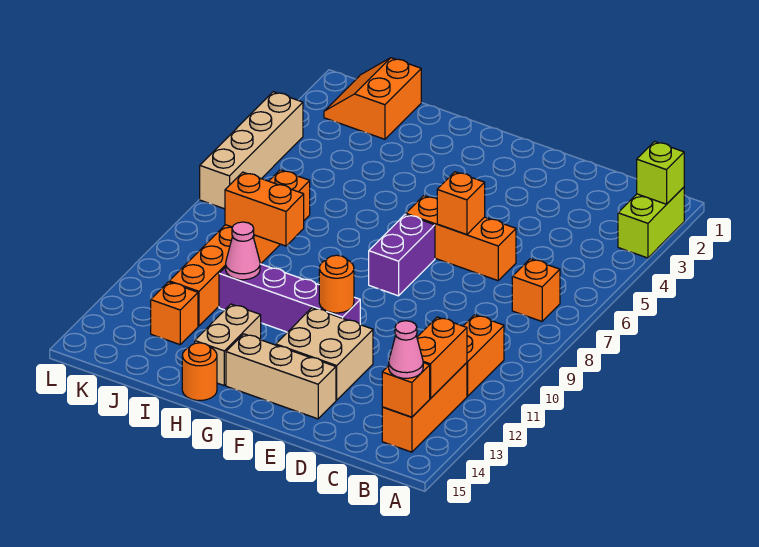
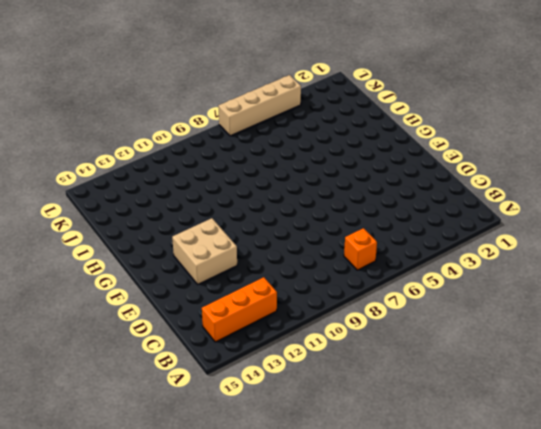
none -> lime 1x2 brick [618,187,684,258]
none -> orange 1x2 brick [464,315,504,396]
none -> orange 1x3 brick [406,196,516,281]

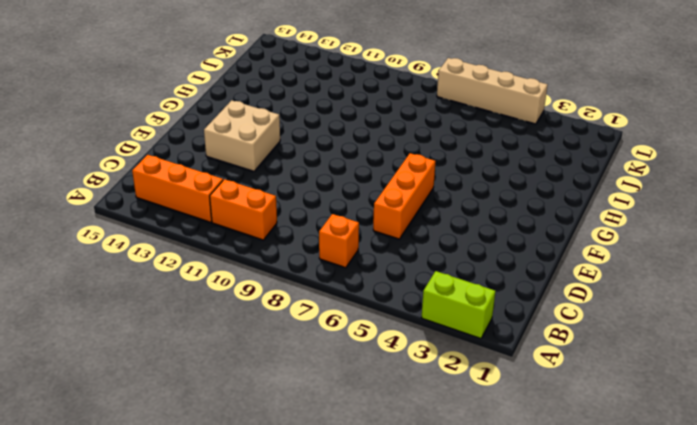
none -> tan 1x3 brick [226,334,336,419]
none -> purple 1x2 brick [369,214,435,296]
none -> purple 1x4 brick [219,264,360,332]

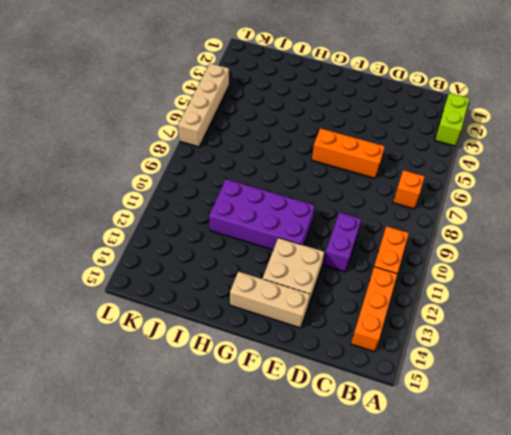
purple 1x2 brick [323,212,361,272] -> purple 1x2 brick moved to [369,214,435,296]
purple 2x4 brick [209,179,315,250] -> purple 1x4 brick [219,264,360,332]
none -> tan 1x2 brick [195,304,261,385]
none -> orange 1x1 round brick [182,343,217,400]
none -> orange 2x2 slope [324,58,421,139]

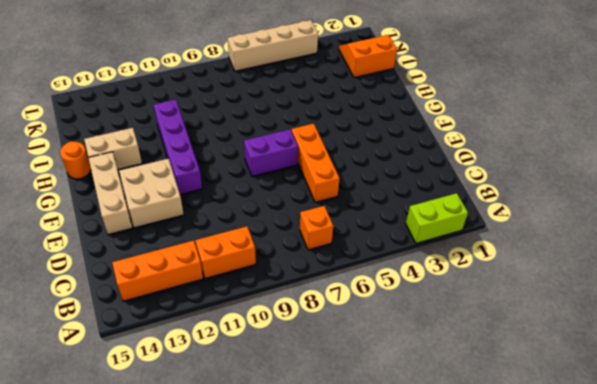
none -> orange 1x6 brick [169,170,310,326]
none -> orange 1x1 brick [151,282,198,345]
none -> lime 1x1 brick [637,142,684,204]

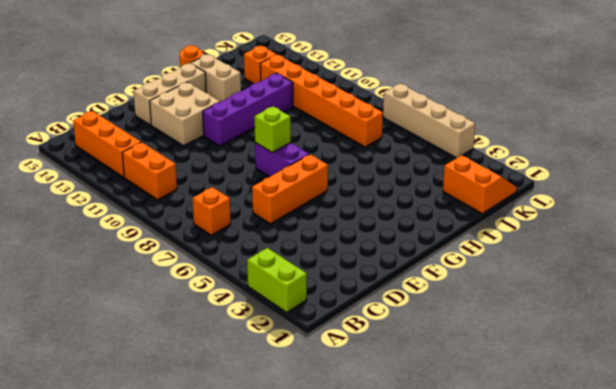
lime 1x1 brick [254,107,291,153] -> lime 1x1 brick moved to [637,142,684,204]
none -> orange 1x2 brick [417,317,467,398]
none -> orange 1x1 brick [382,363,430,417]
none -> orange 1x1 brick [437,172,485,234]

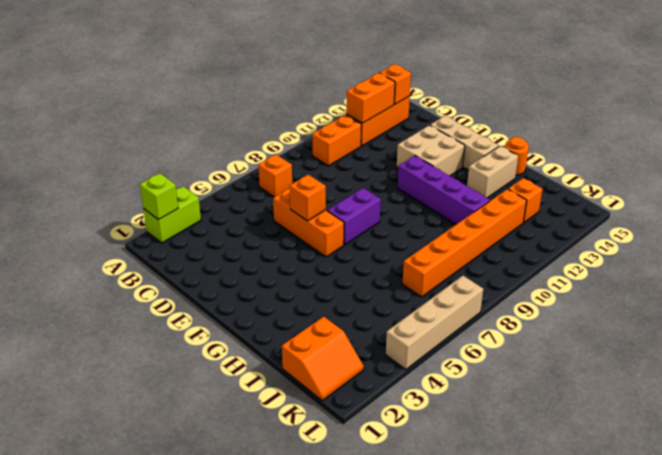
none -> orange 1x1 round brick [319,255,354,313]
none -> orange 1x2 brick [225,172,304,246]
none -> pink 1x1 cone [226,222,260,280]

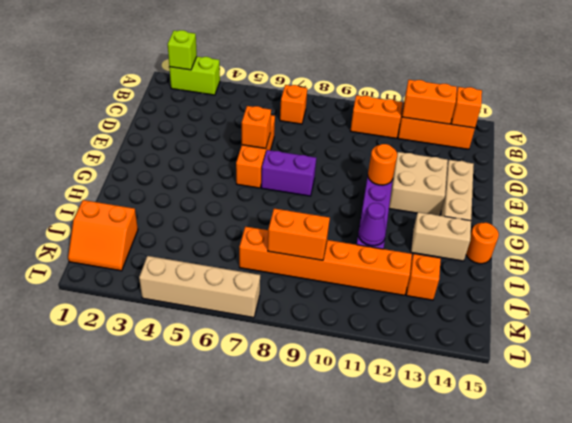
purple 1x1 cone [358,203,386,246] -> pink 1x1 cone [226,222,260,280]
orange 1x2 brick [268,209,330,260] -> orange 1x2 brick turned to [225,172,304,246]
none -> pink 1x1 cone [389,321,423,378]

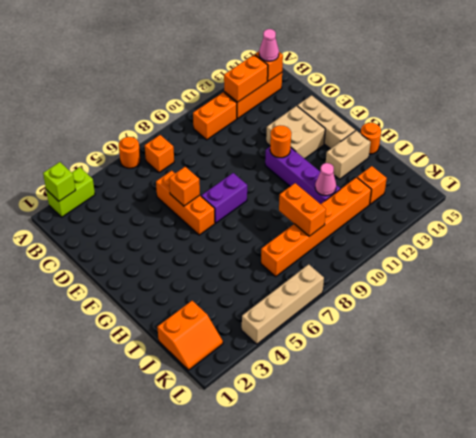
orange 1x1 round brick [119,137,140,168] -> none

